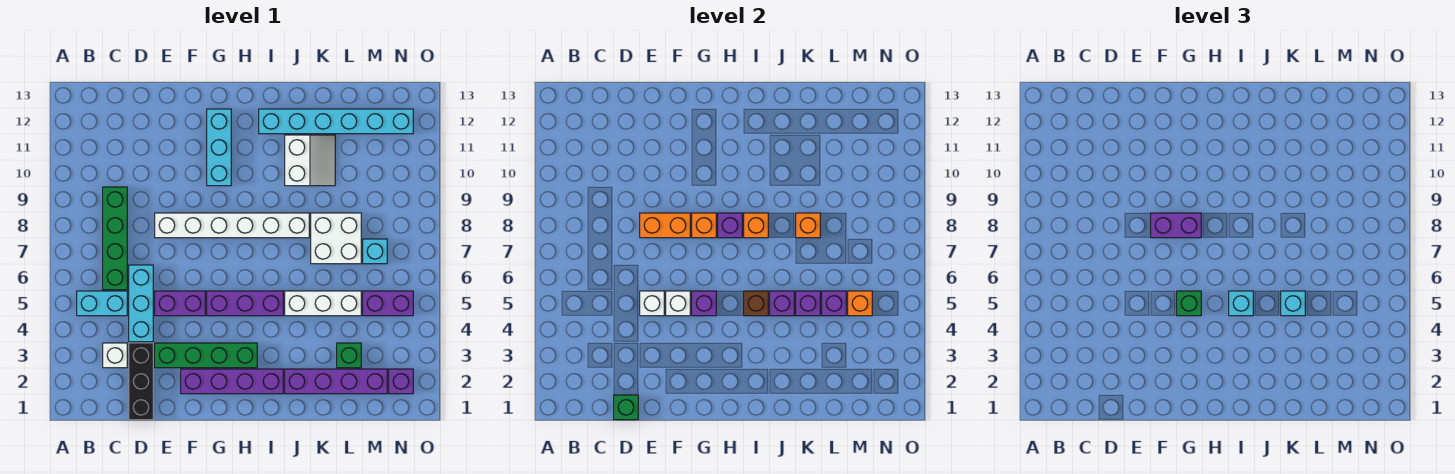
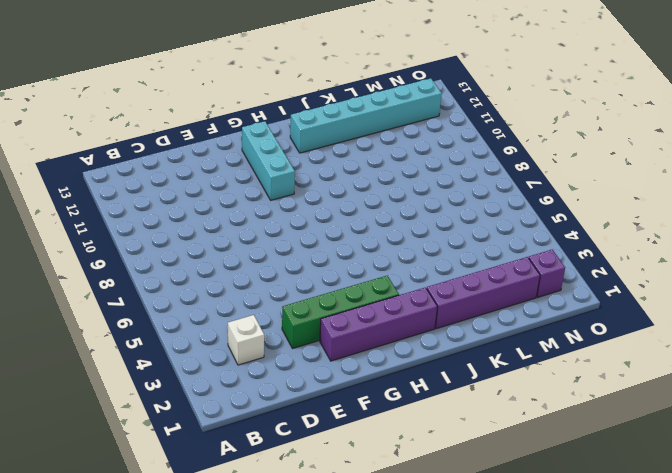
none -> cyan 1x2 brick [77,291,127,316]
none -> green 1x4 brick [103,187,127,290]
none -> black 1x3 brick [129,343,153,420]
none -> cyan 1x3 brick [129,265,153,342]

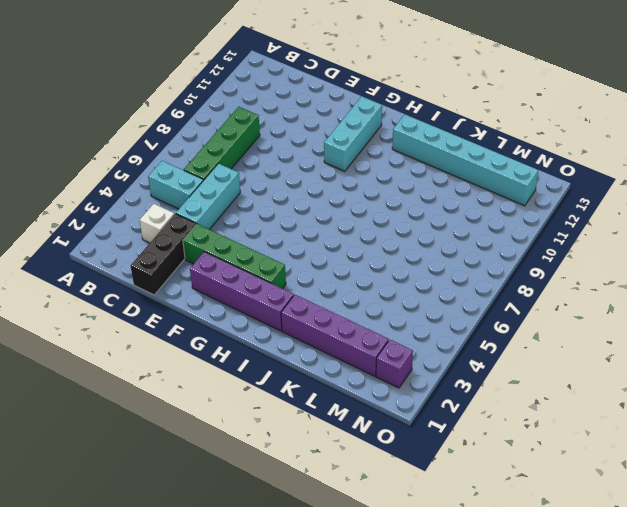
none -> purple 1x2 brick [155,291,205,316]
none -> white 1x6 brick [155,213,309,238]
none -> purple 1x3 brick [207,291,283,316]
none -> white 1x3 brick [285,291,361,316]

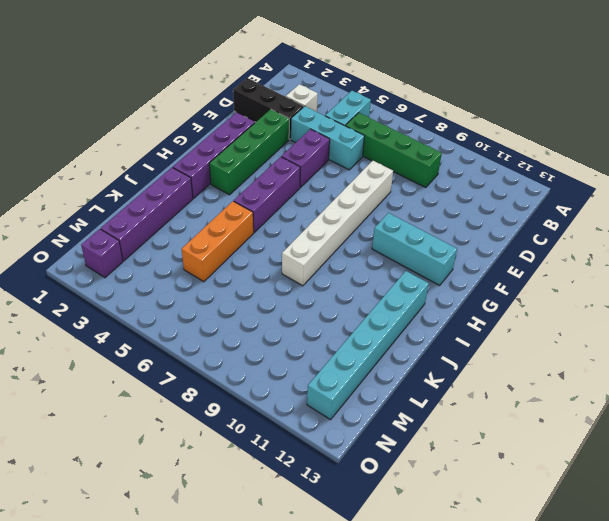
orange 1x3 brick [182,201,254,282] -> white 1x3 brick [285,291,361,316]
none -> white 2x2 slope [285,135,335,186]
none -> white 2x2 brick [311,213,361,264]
none -> green 1x1 brick [337,343,361,368]
none -> purple 1x2 brick [363,291,413,316]

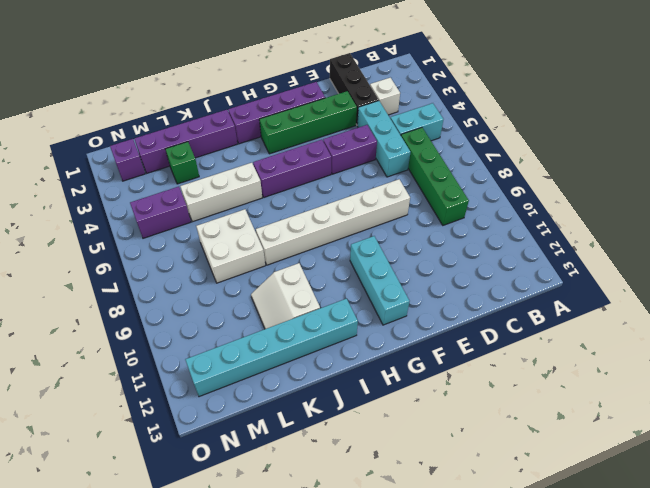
none -> cyan 1x1 brick [363,239,387,264]
none -> green 1x1 brick [614,395,638,420]
none -> white 1x1 brick [640,291,664,316]
none -> orange 1x2 brick [640,213,690,238]

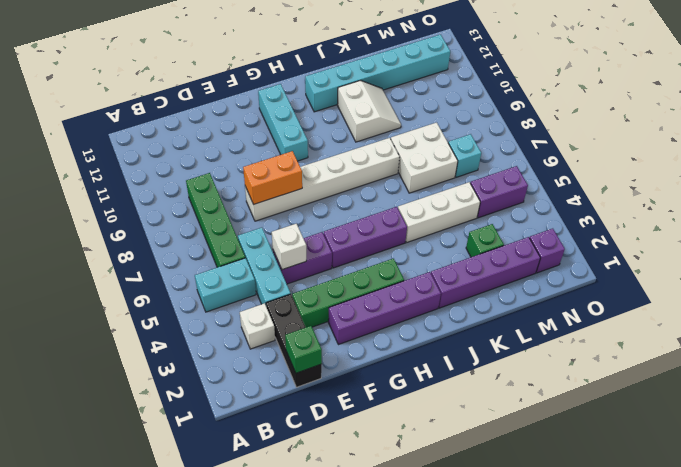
none -> white 1x1 brick [666,291,690,316]
none -> purple 1x1 brick [692,291,716,316]
none -> orange 1x1 brick [692,213,716,238]
none -> purple 1x1 brick [718,213,742,238]

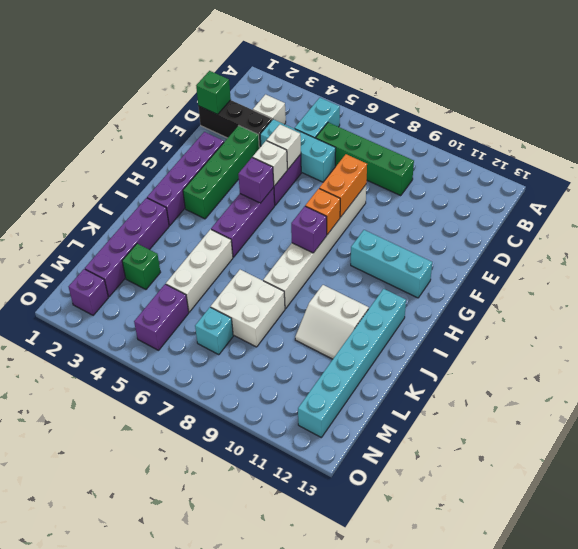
none -> brown 1x1 brick [744,291,768,316]
none -> orange 1x1 brick [744,213,768,238]
none -> purple 1x1 brick [770,291,794,316]
none -> purple 1x1 brick [796,291,820,316]

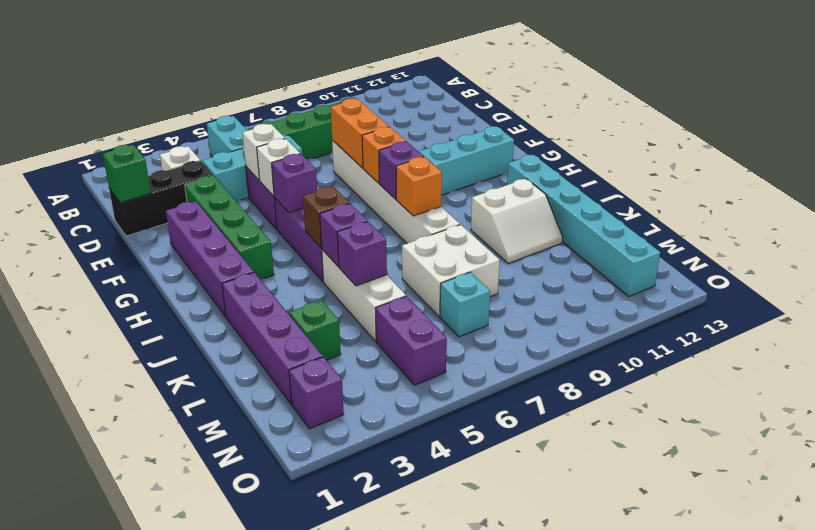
none -> orange 1x1 brick [796,213,820,238]
none -> purple 1x1 brick [822,291,846,316]
none -> orange 1x1 brick [848,291,872,316]
none -> purple 1x2 brick [1151,213,1201,238]

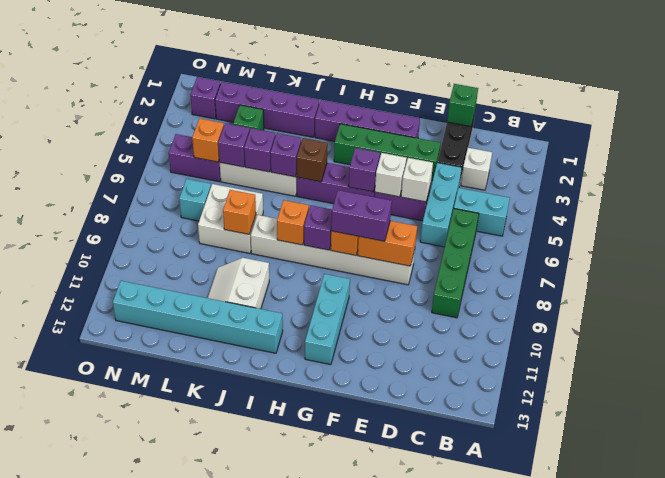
none -> green 1x1 brick [1177,291,1201,316]
none -> cyan 1x1 brick [1229,291,1253,316]
none -> cyan 1x1 brick [1281,291,1305,316]

